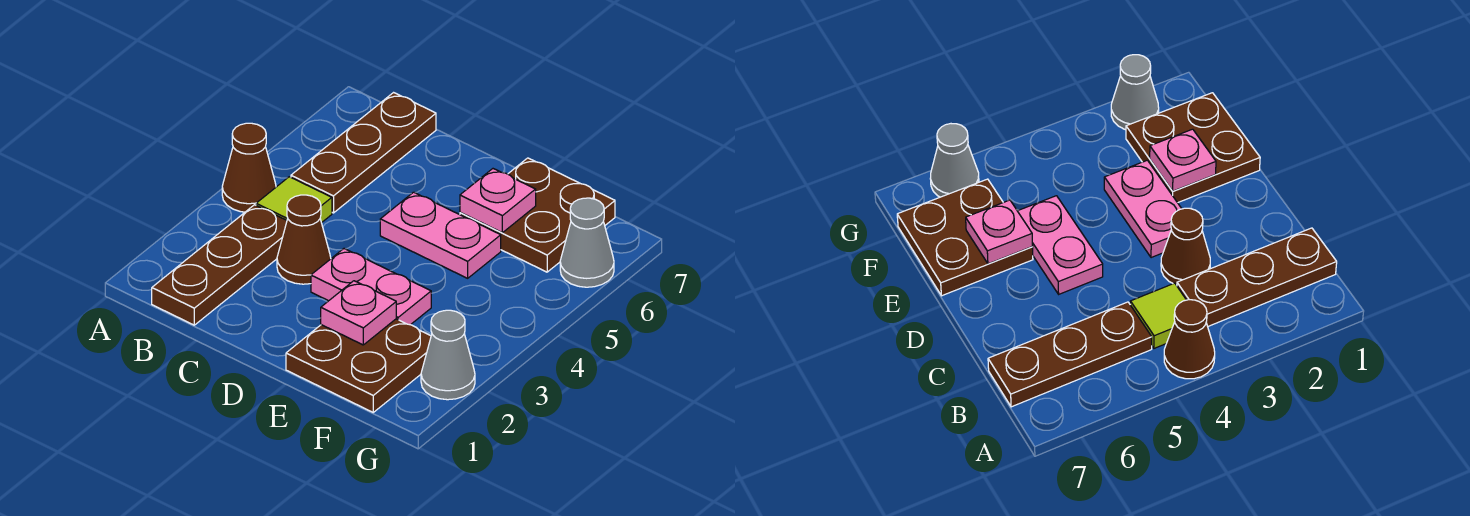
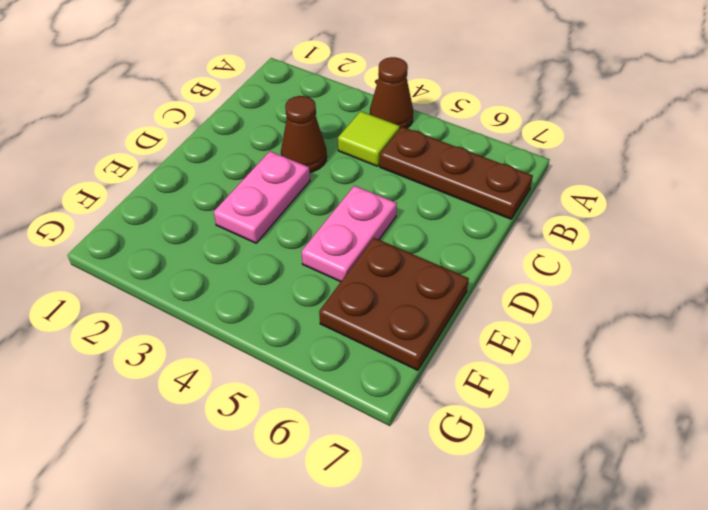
none -> brown 1x3 plate [152,205,287,325]
none -> brown 2x2 plate [286,319,431,412]
none -> grey 1x1 cone [421,310,475,400]

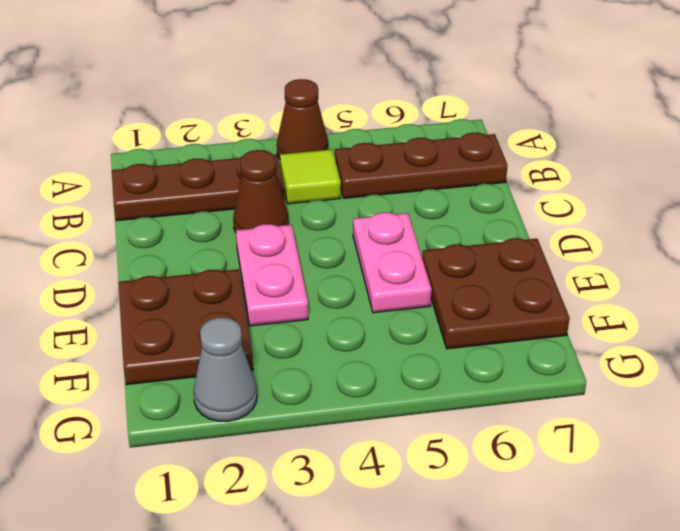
none -> grey 1x1 cone [560,198,614,287]
none -> pink 1x1 plate [321,281,396,345]
none -> pink 1x1 plate [460,169,536,233]

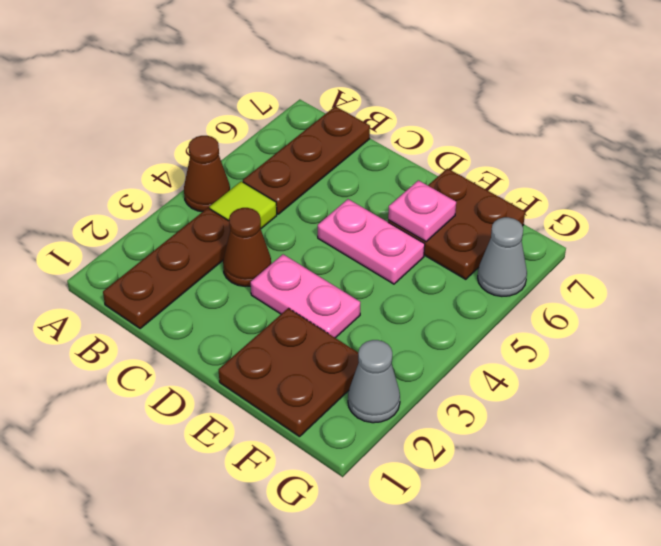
none -> pink 1x1 plate [321,281,396,345]

